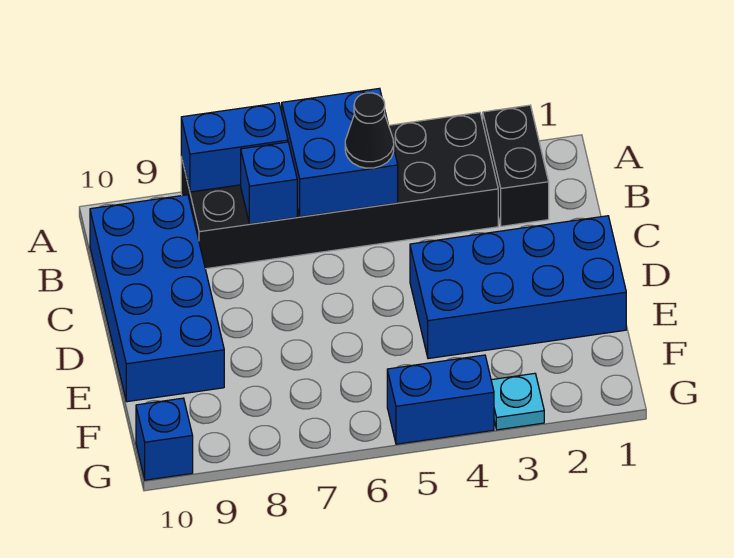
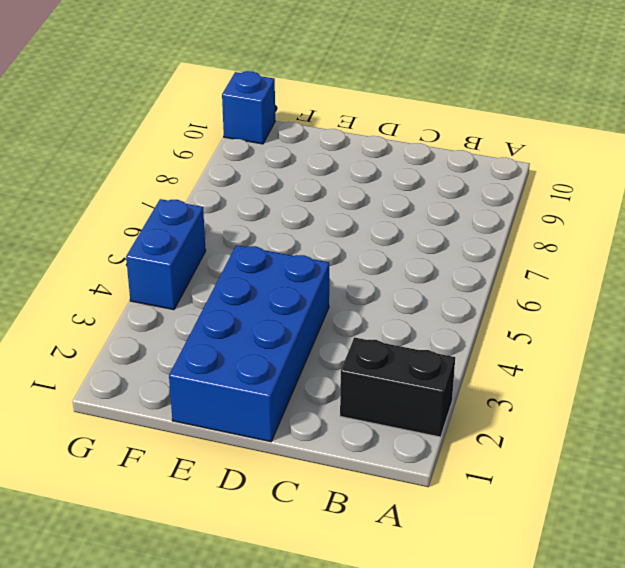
none -> black 2x6 brick [181,112,498,269]
none -> blue 2x4 brick [90,195,224,402]

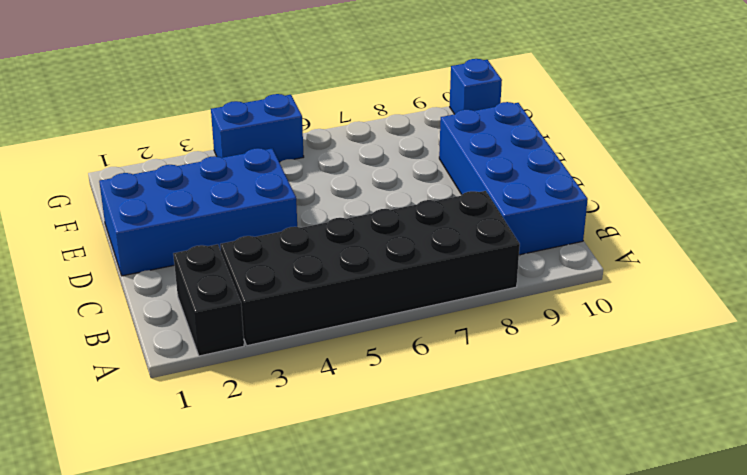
none -> cyan 1x1 plate [491,373,544,430]
none -> blue 2x2 brick [282,88,398,217]

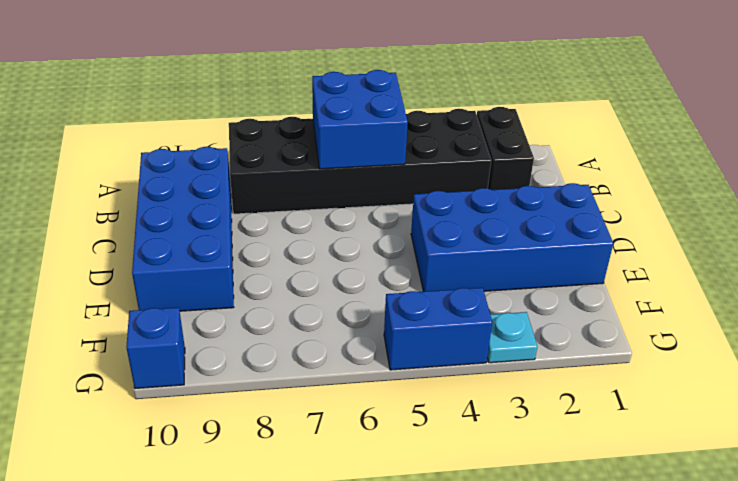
none -> blue 1x2 brick [181,103,288,192]
none -> blue 1x1 brick [241,142,297,224]

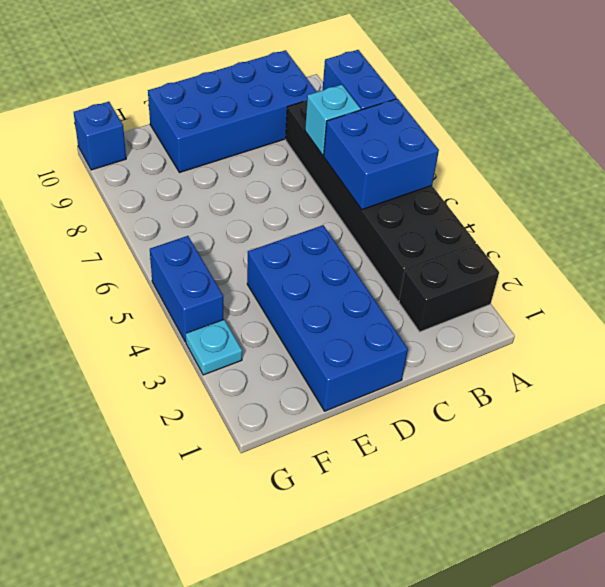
cyan 1x1 brick [305,85,361,155] -> blue 1x1 brick [241,142,297,224]
none -> black 1x1 cone [345,93,394,168]

